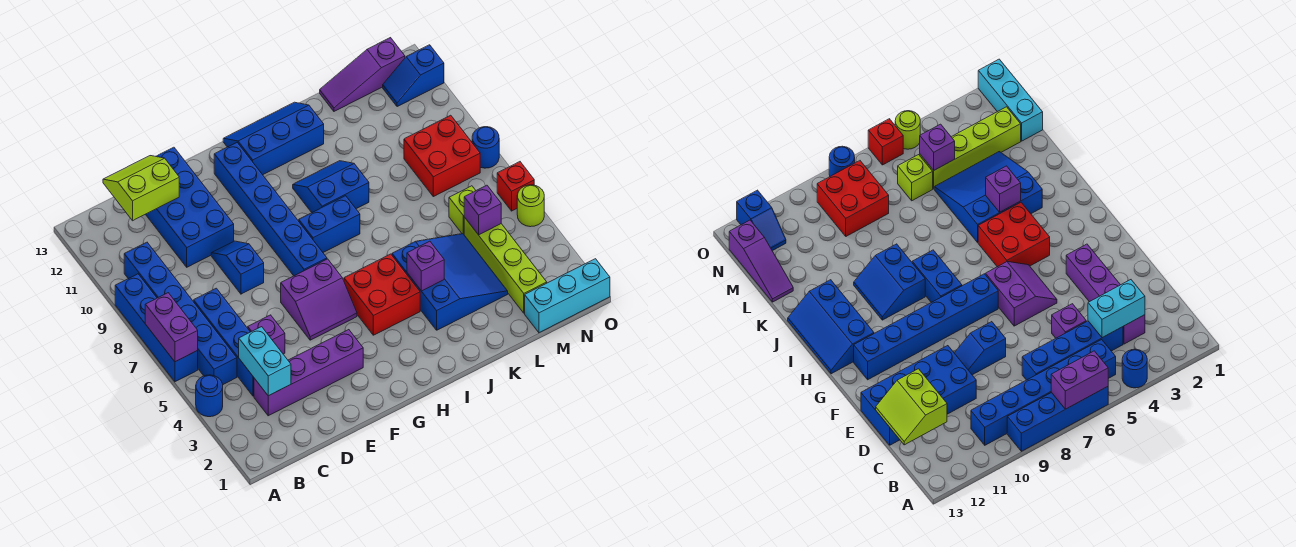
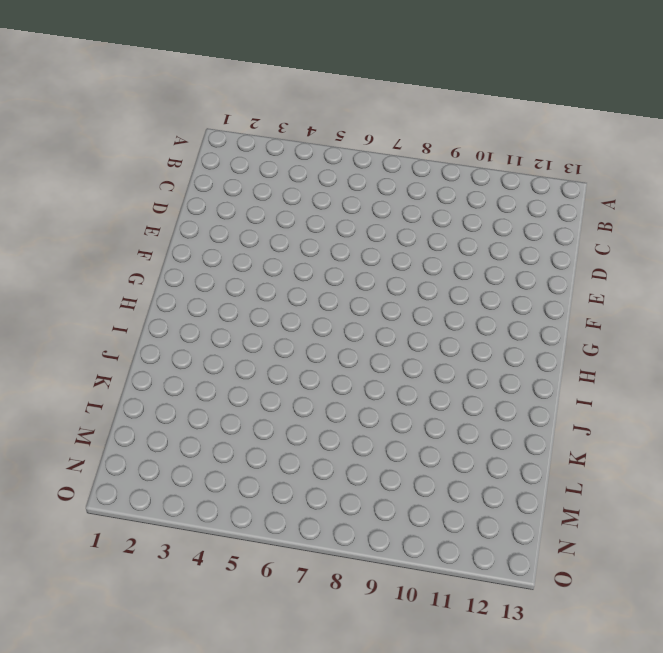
none -> blue 1x1 round brick [196,375,223,417]
none -> blue 1x4 brick [115,274,198,382]
none -> blue 1x6 brick [124,242,237,384]

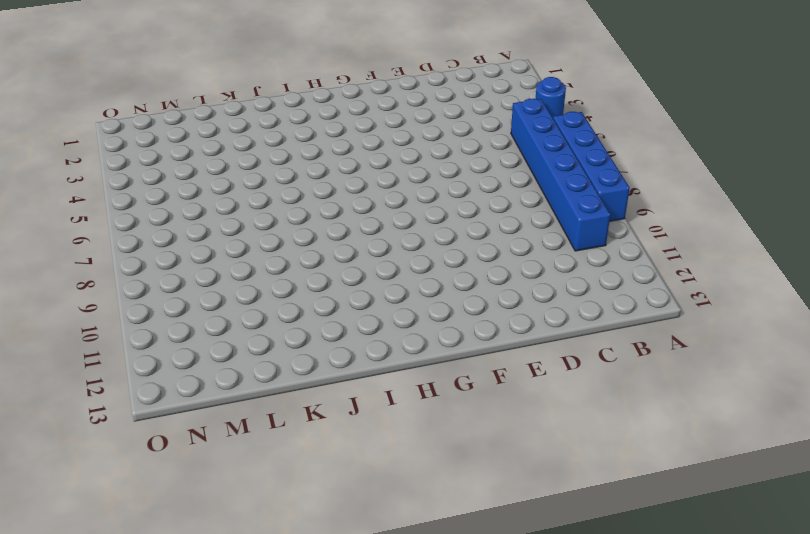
none -> purple 1x4 brick [254,330,363,416]
none -> blue 1x4 brick [194,288,254,396]
none -> purple 1x1 brick [248,315,285,354]

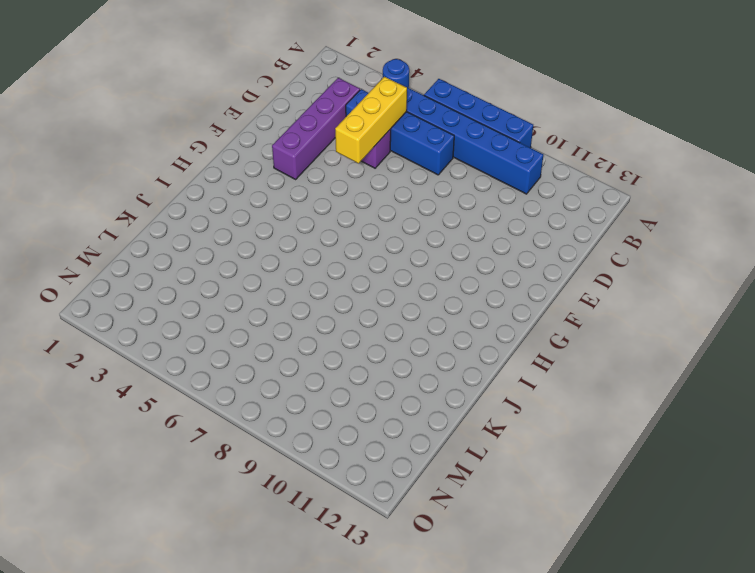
yellow 1x3 brick [335,77,407,163] -> none
none -> blue 2x4 brick [146,147,234,267]
none -> blue 1x2 slope [211,241,264,294]
none -> purple 2x2 slope [281,259,357,340]

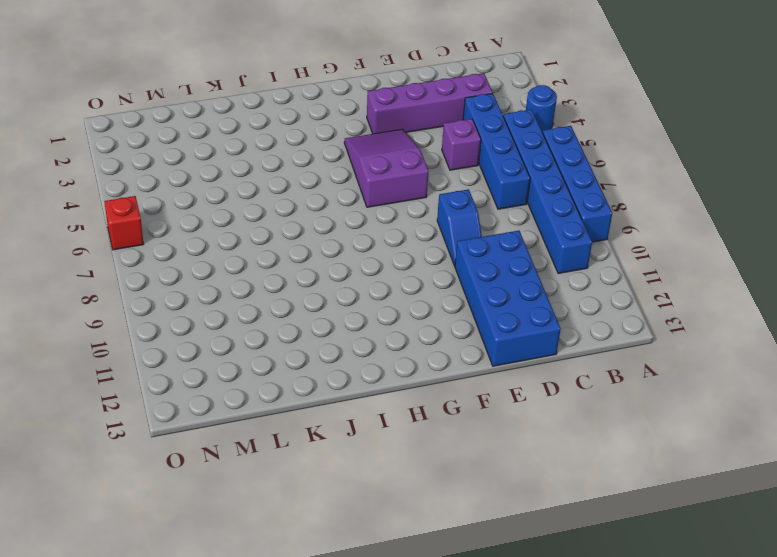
purple 2x3 slope [344,129,429,207] -> purple 2x2 slope [281,259,357,340]
none -> blue 1x6 brick [214,143,327,276]
none -> red 2x2 brick [344,254,420,335]
none -> blue 1x2 brick [299,196,360,252]

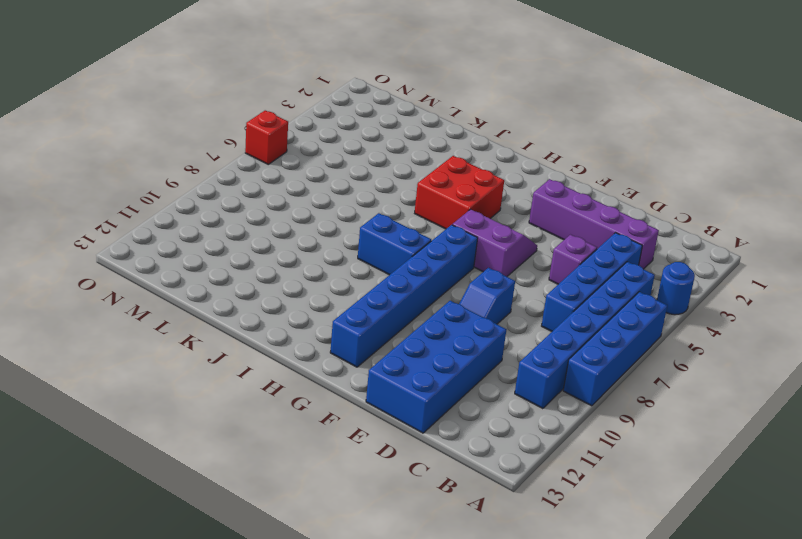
none -> blue 2x3 slope [223,102,324,175]
none -> blue 2x2 slope [293,161,369,212]
none -> blue 3x3 slope [392,234,508,330]

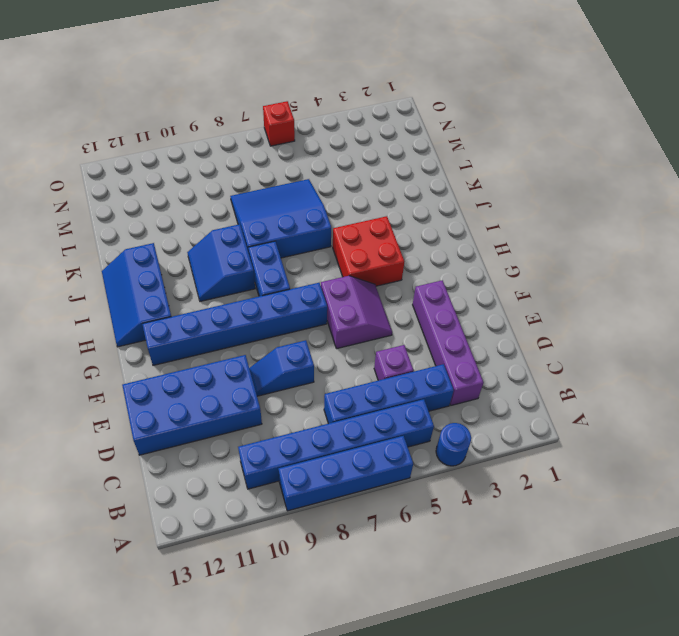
blue 3x3 slope [230,179,331,258] -> blue 3x3 slope moved to [392,234,508,330]
none -> purple 1x3 slope [320,38,405,111]
none -> cyan 1x3 brick [525,259,610,333]
none -> lime 1x4 brick [464,217,547,313]

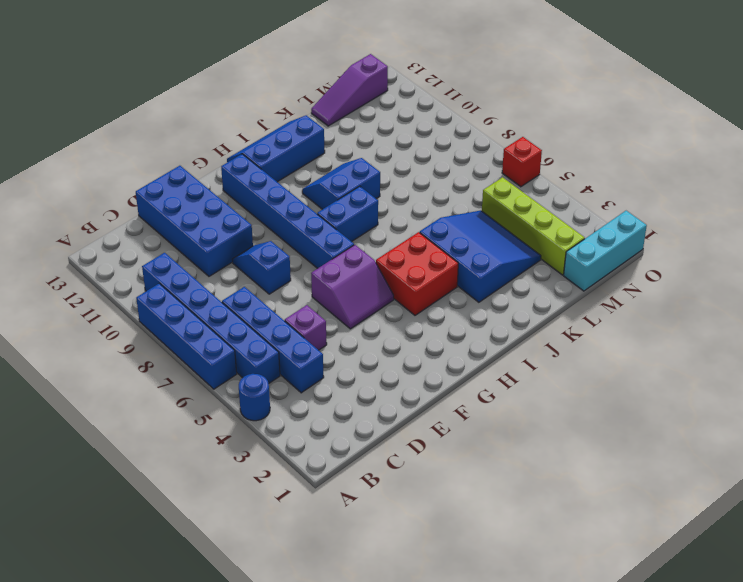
none -> purple 1x4 brick [254,330,363,416]
none -> lime 1x1 brick [449,186,476,234]
none -> red 2x2 brick [404,115,480,197]

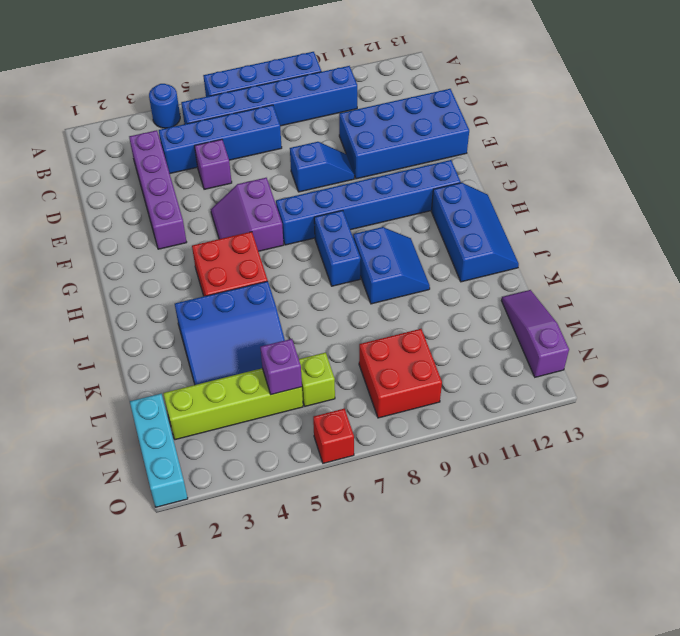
none -> blue 1x2 slope [383,45,444,107]
none -> lime 1x1 round brick [517,185,544,227]
none -> blue 1x1 round brick [472,127,499,168]

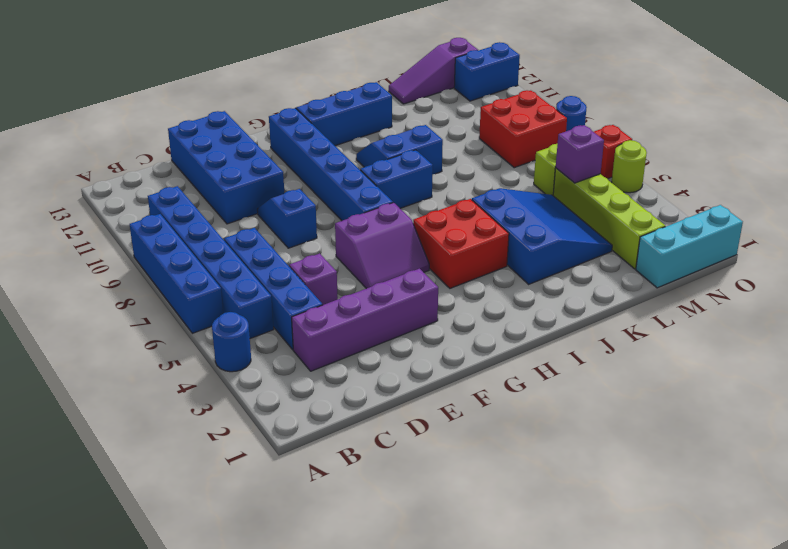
blue 1x2 brick [454,42,520,101] -> blue 1x2 slope [383,45,444,107]
none -> purple 1x2 brick [145,293,198,362]
none -> cyan 1x2 brick [239,327,291,396]
none -> lime 2x2 slope [103,156,179,221]

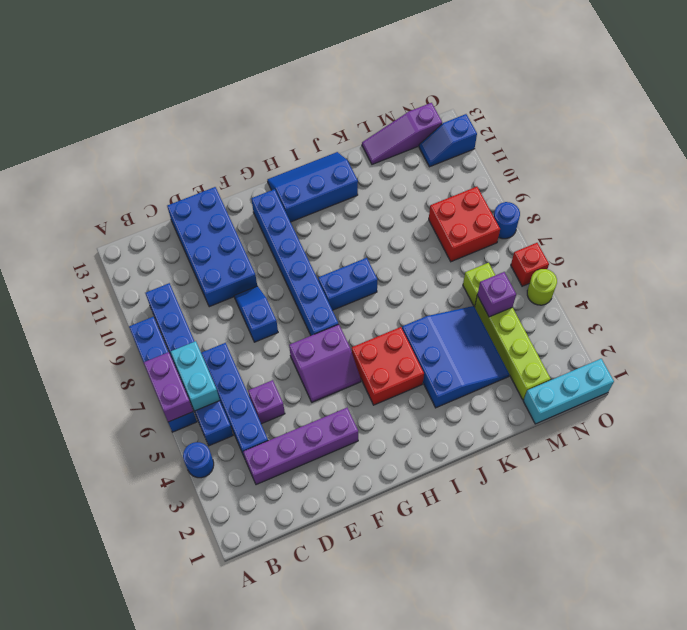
cyan 1x2 brick [171,341,220,411] -> cyan 1x2 brick moved to [239,327,291,396]
none -> blue 2x2 slope [293,161,369,212]
none -> lime 2x2 slope [103,156,179,221]
none -> purple 1x1 brick [407,241,444,291]

